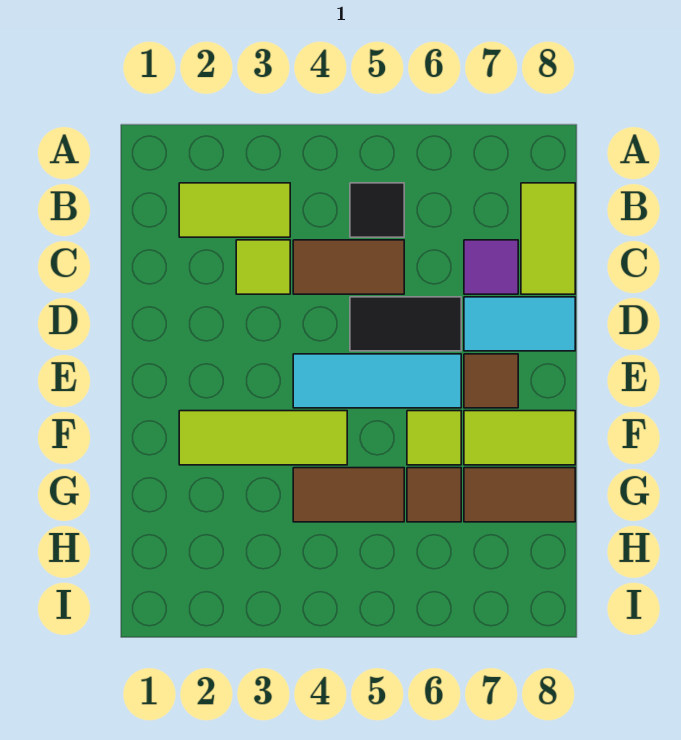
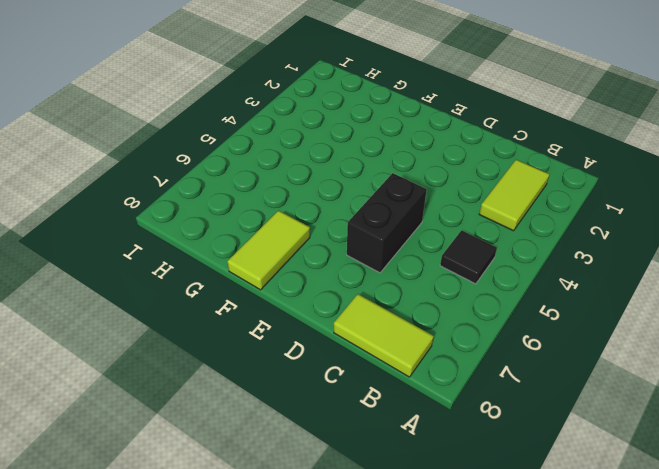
black 1x2 brick [347,173,427,273] -> black 1x2 tile [350,297,461,351]
none -> lime 1x1 tile [236,240,290,294]
none -> brown 1x2 tile [293,240,404,294]
none -> purple 1x1 tile [464,240,518,294]

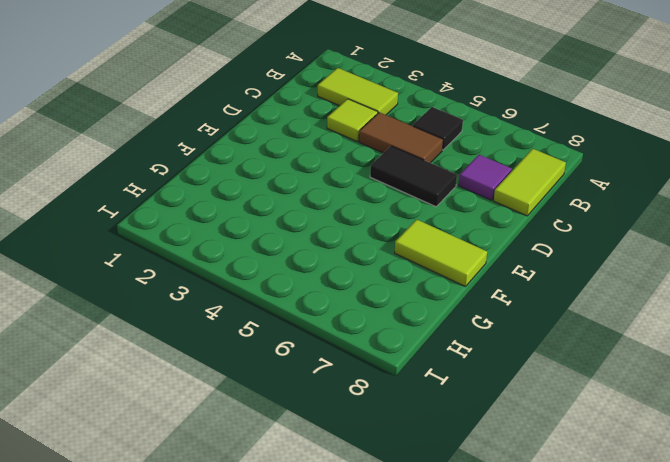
none -> cyan 1x2 tile [464,297,575,351]
none -> cyan 1x3 tile [293,354,461,408]
none -> brown 1x1 tile [464,354,518,408]

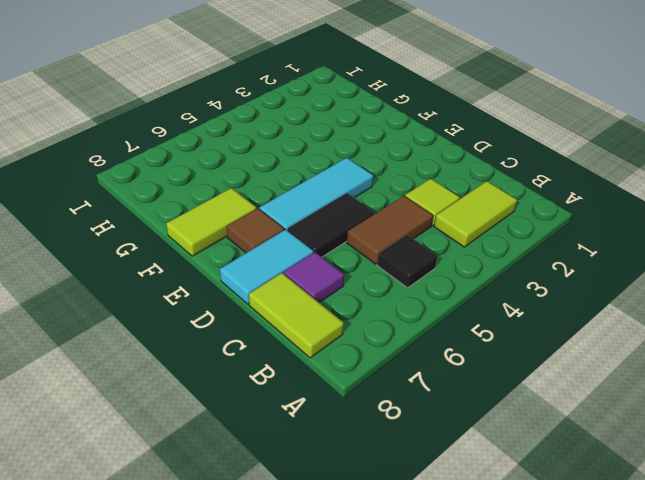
none -> lime 1x3 tile [179,411,347,465]
none -> lime 1x1 tile [407,411,461,465]
none -> brown 1x2 tile [293,468,404,522]

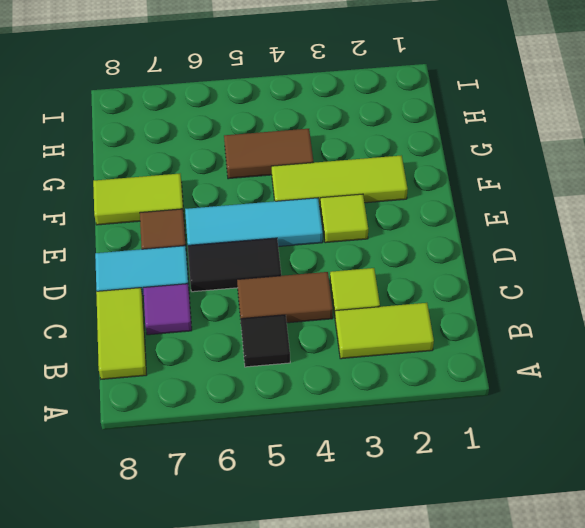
lime 1x1 tile [320,194,368,243] -> lime 1x1 tile moved to [407,411,461,465]
none -> brown 1x1 tile [407,468,461,522]
none -> brown 1x2 tile [464,468,575,522]

